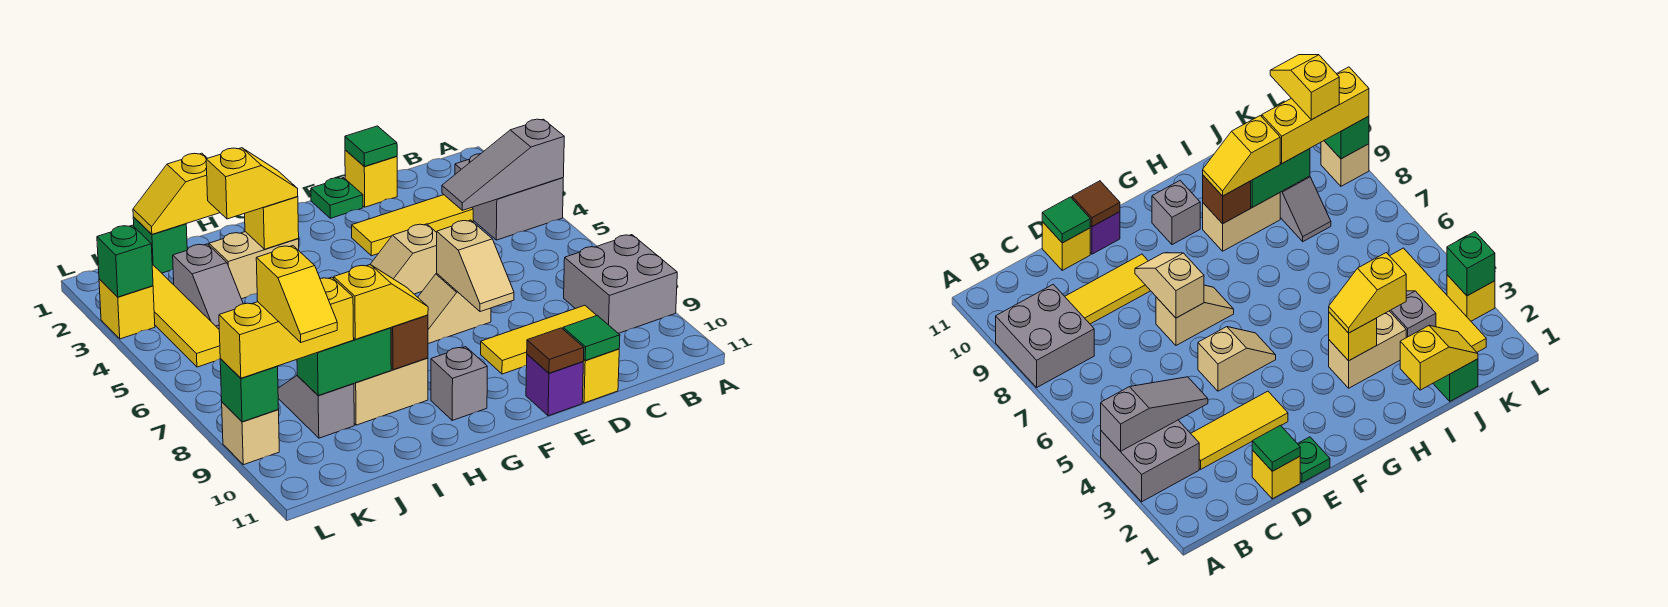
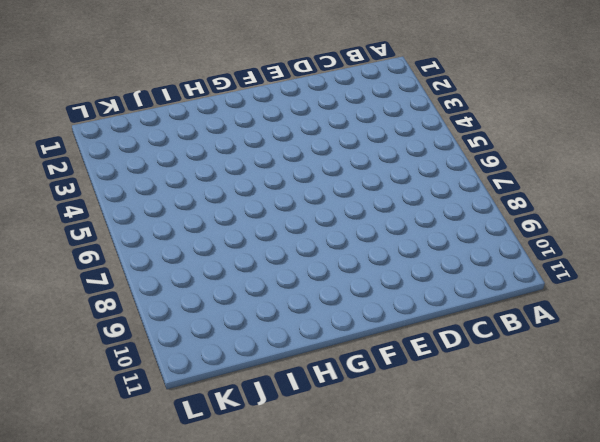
none -> grey 2x2 brick [455,154,563,240]
none -> grey 2x2 brick [564,235,677,333]
none -> yellow 1x3 tile [352,195,473,256]
none -> yellow 1x3 tile [481,305,597,374]

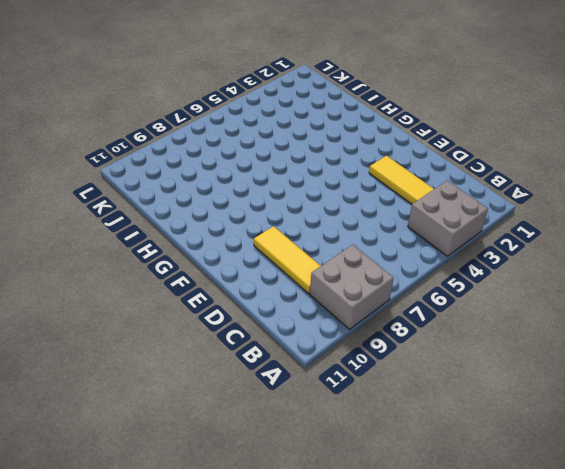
none -> yellow 1x1 brick [345,150,397,207]
none -> yellow 1x1 brick [582,349,619,403]
none -> green 1x1 plate [311,178,363,218]
none -> tan 1x2 slope [370,224,437,294]

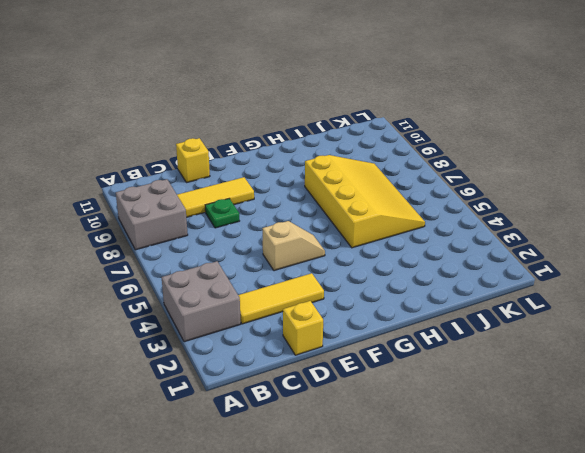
green 1x1 plate [205,199,239,228] -> green 1x1 plate moved to [311,178,363,218]
yellow 3x4 slope [305,155,425,248] -> grey 1x2 slope [278,376,354,438]
none -> tan 1x2 slope [418,274,491,344]
none -> purple 1x1 brick [526,354,583,416]
none -> grey 1x1 brick [431,347,487,420]
none -> tan 1x2 brick [209,232,299,299]

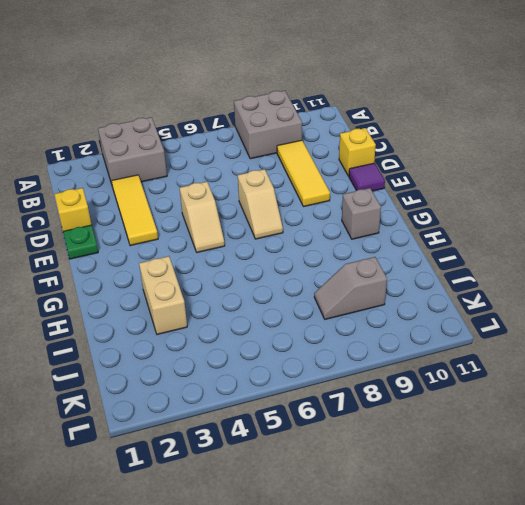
purple 1x1 tile [349,163,385,191] -> purple 1x1 brick [526,354,583,416]
none -> tan 1x2 brick [354,358,428,425]
none -> green 1x1 brick [133,217,187,273]
none -> grey 1x2 slope [173,244,243,329]
none -> yellow 1x4 tile [152,264,220,367]

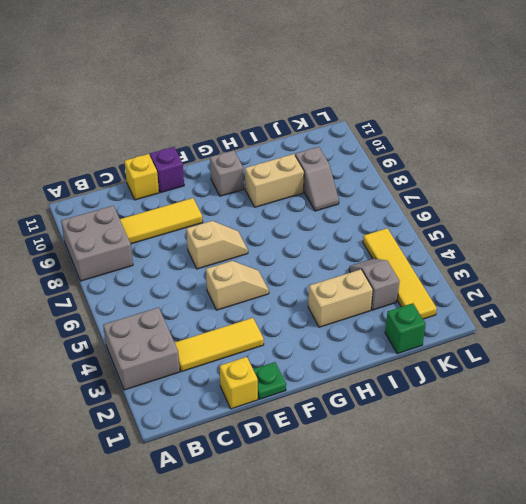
none -> yellow 1x1 brick [99,279,155,339]
none -> tan 1x1 brick [222,402,279,465]
none -> grey 1x3 slope [442,119,564,210]
none -> green 1x1 tile [345,126,397,166]

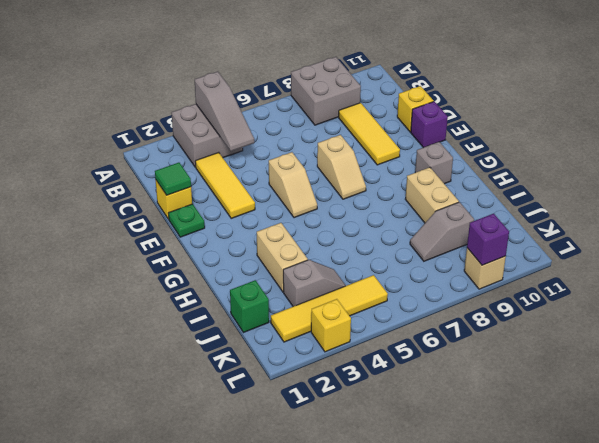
purple 1x1 brick [467,214,509,265] -> green 1x1 brick [220,359,279,422]
none -> green 1x1 tile [563,316,620,360]
none -> tan 1x2 slope [437,220,514,312]
none -> brown 1x1 tile [527,328,584,373]
none -> yellow 1x1 brick [245,197,299,249]

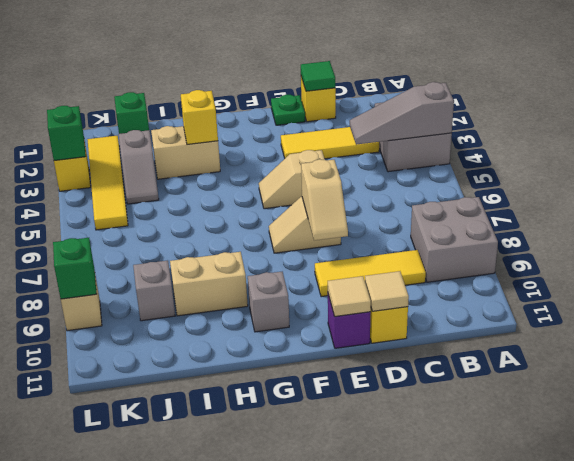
tan 1x1 tile [365,271,409,311] -> green 1x1 tile [563,316,620,360]
tan 1x1 tile [328,276,371,316] -> brown 1x1 tile [527,328,584,373]
none -> brown 1x1 brick [391,315,428,370]
none -> yellow 1x2 slope [133,153,220,234]
none -> green 1x2 brick [297,328,391,395]
none -> yellow 1x2 slope [206,148,298,219]

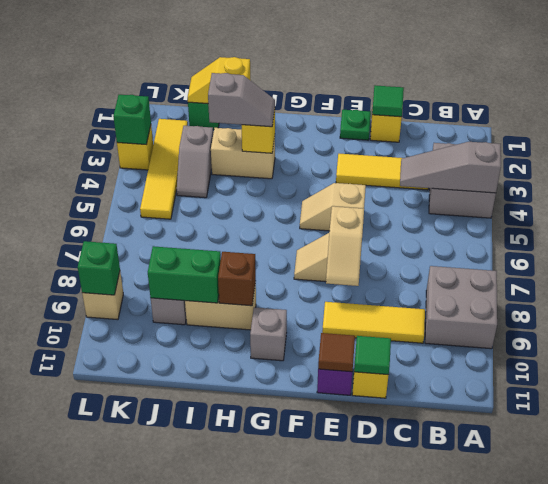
grey 1x2 slope [208,73,275,127] -> yellow 1x2 slope [206,148,298,219]
none -> yellow 1x2 slope [334,265,428,339]
none -> yellow 1x3 brick [219,277,354,378]
none -> yellow 1x2 slope [256,246,337,342]

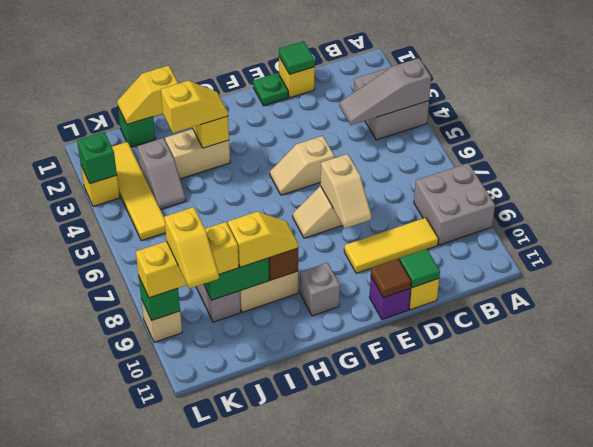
none -> yellow 1x3 tile [352,195,473,256]

